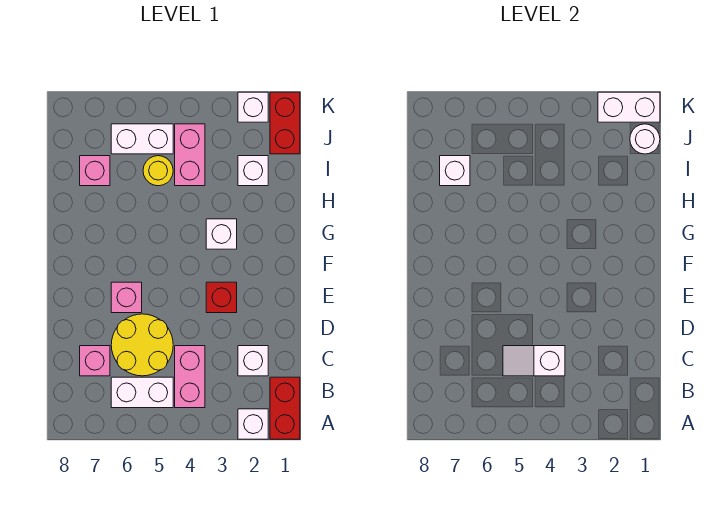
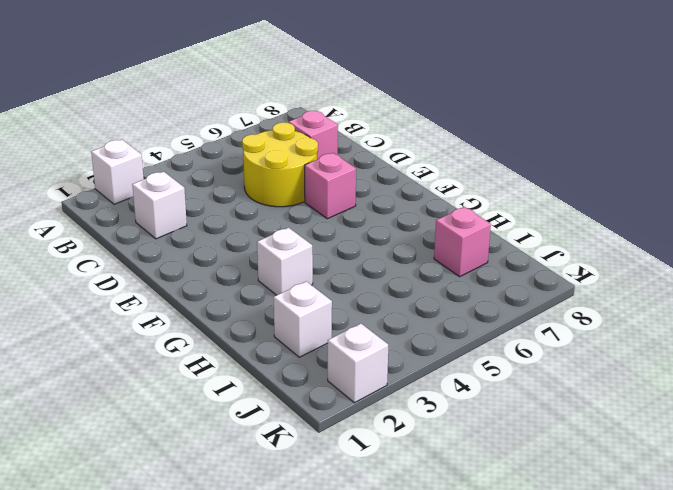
none -> red 1x2 brick [270,377,300,439]
none -> pink 1x2 brick [175,346,205,408]
none -> white 1x2 brick [111,377,173,408]

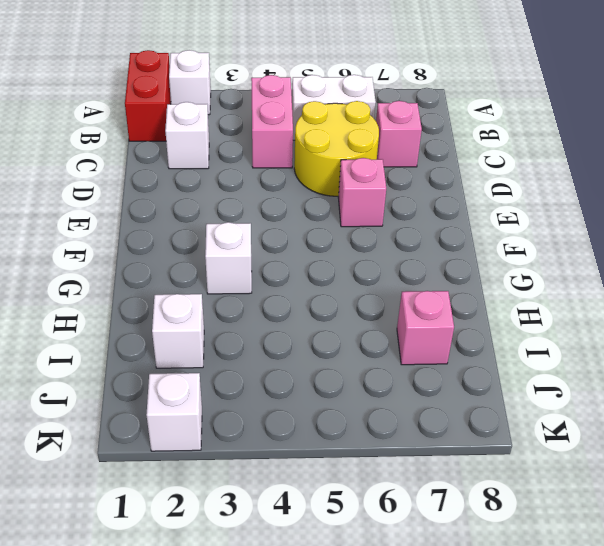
none -> red 1x1 brick [206,282,237,313]
none -> pink 1x2 brick [175,124,205,186]
none -> yellow 1x1 round brick [143,156,173,186]

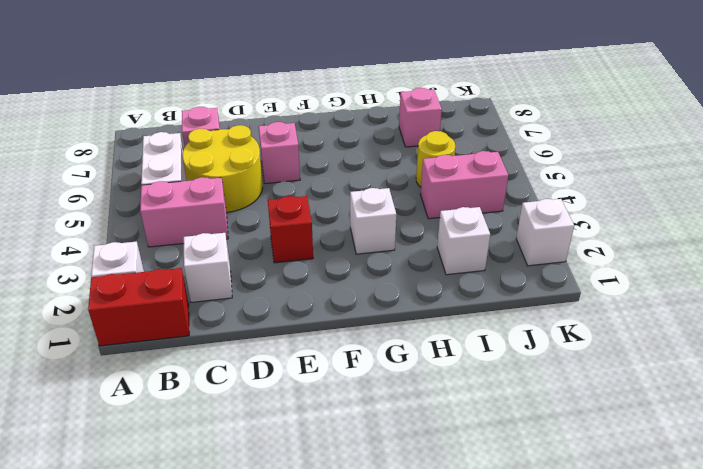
none -> red 1x2 brick [270,92,300,154]
none -> white 1x2 brick [111,124,173,154]
none -> white 1x2 slope [503,346,565,376]

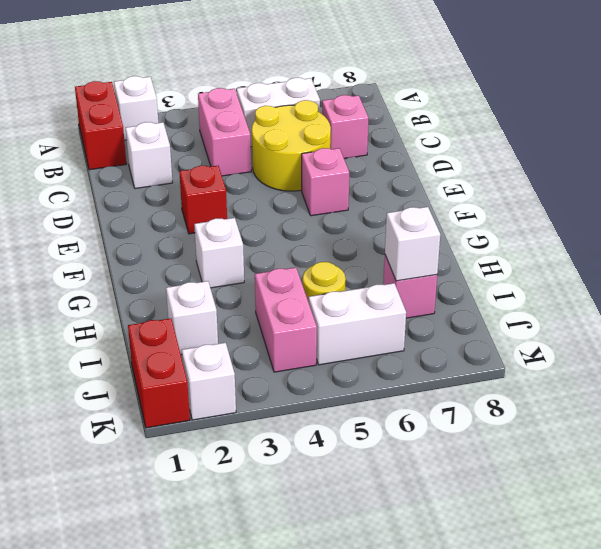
none -> white 1x2 slope [503,346,565,376]
none -> white 1x1 round brick [630,124,660,154]
none -> white 1x2 brick [598,92,660,122]

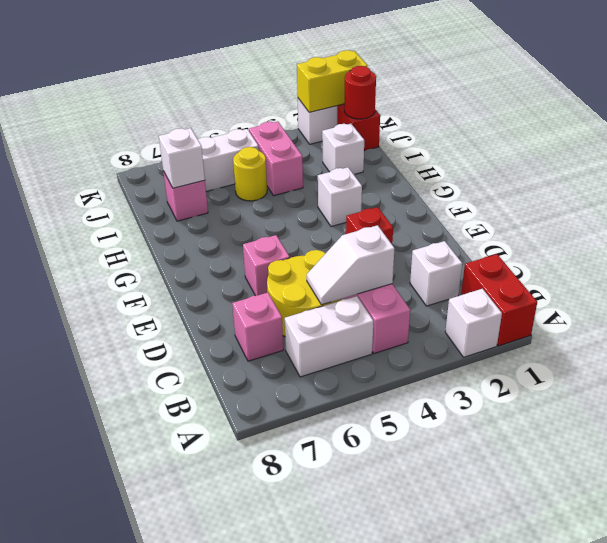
red 1x1 round brick [344,66,376,119] -> white 1x1 round brick [630,124,660,154]
yellow 1x2 brick [297,50,367,112] -> white 1x2 brick [598,92,660,122]

